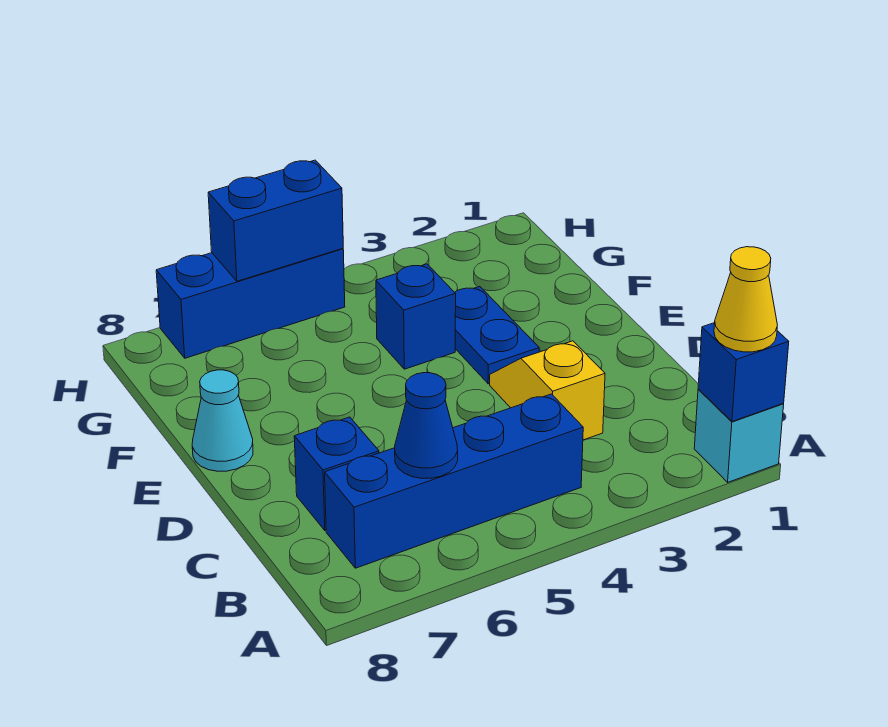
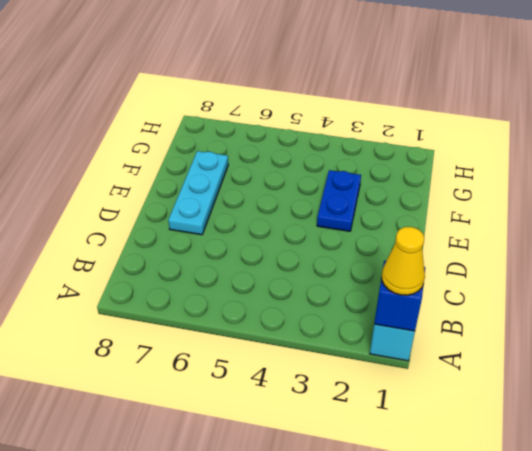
cyan 1x3 plate [168,151,228,235] -> none
none -> blue 1x4 brick [325,394,583,568]
none -> yellow 1x2 slope [490,341,605,440]
none -> blue 1x1 brick [294,417,379,531]

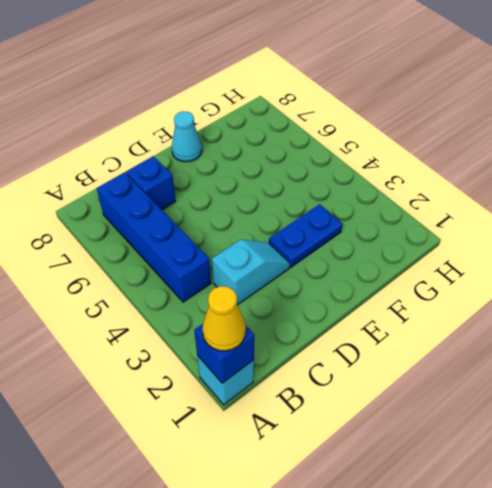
cyan 1x2 slope [212,239,290,305] -> yellow 1x2 slope [490,341,605,440]
none -> blue 1x1 brick [376,264,456,369]
none -> blue 1x3 brick [156,248,345,358]
none -> blue 1x1 cone [395,373,458,479]

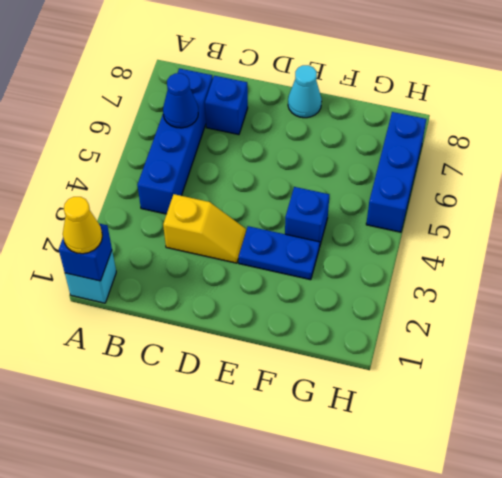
none -> blue 1x2 brick [208,160,343,281]

